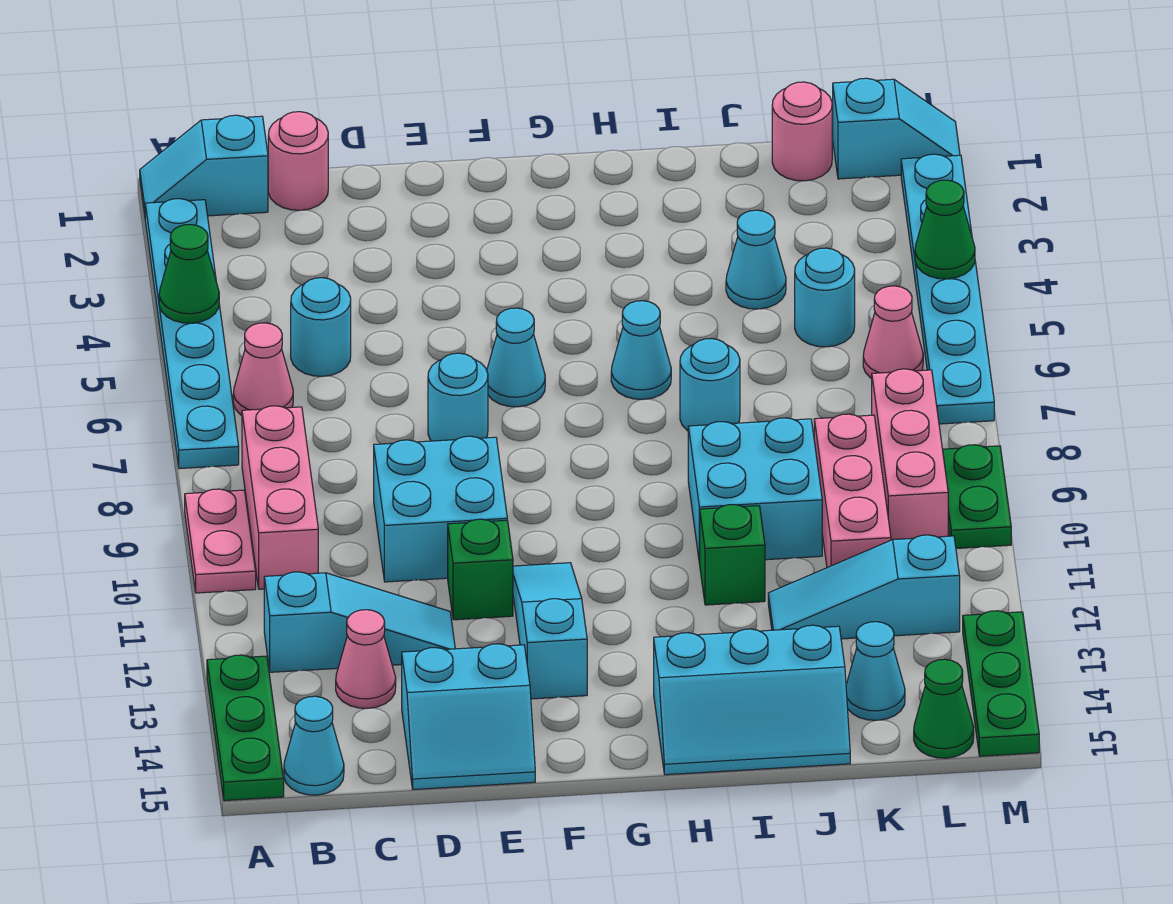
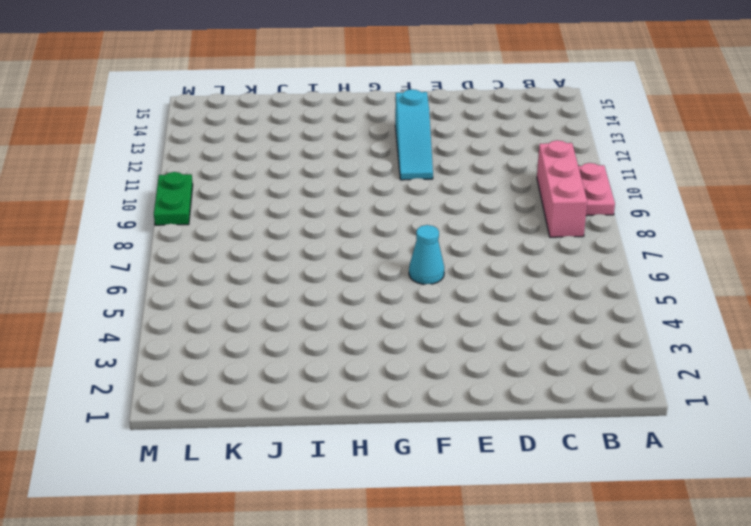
none -> cyan 1x2 slope [140,115,268,216]
none -> cyan 1x6 plate [145,199,239,469]
none -> green 1x3 plate [207,655,284,801]
none -> pink 1x1 cone [233,323,293,415]

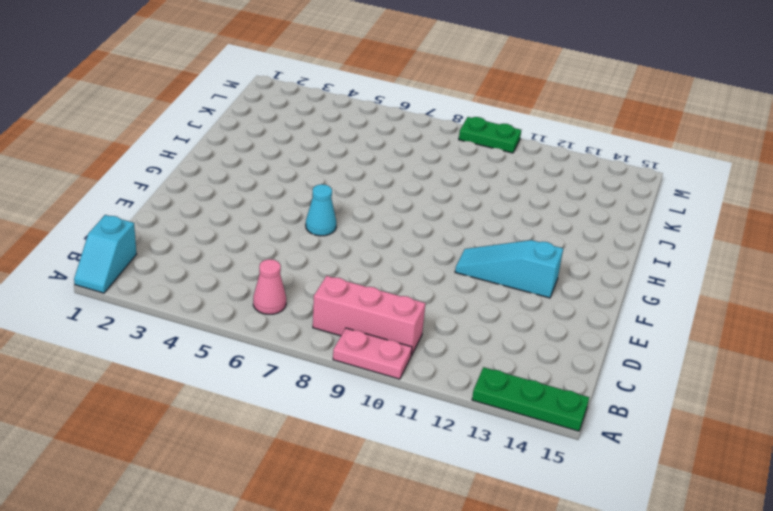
none -> cyan 1x6 plate [145,199,239,469]
none -> cyan 1x3 slope [264,572,455,672]
none -> cyan 1x1 cone [284,696,344,795]
none -> pink 1x1 round brick [268,112,328,210]

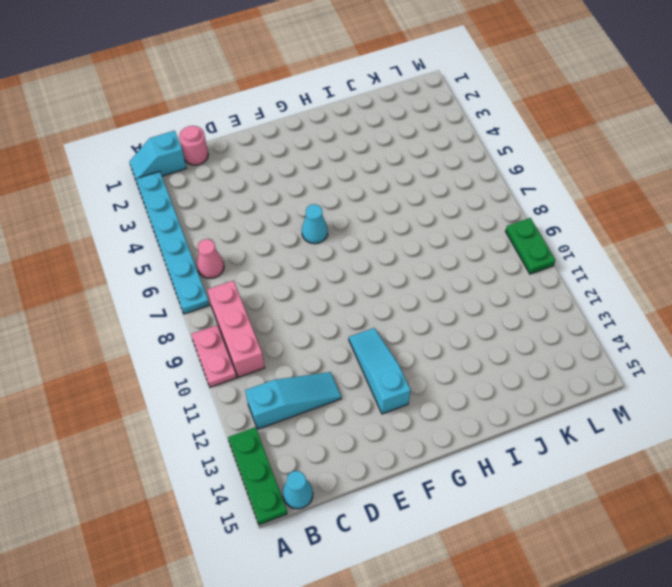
none -> cyan 1x1 round brick [291,278,351,376]
none -> pink 1x1 cone [336,610,396,708]
none -> cyan 2x2 brick [374,436,507,582]
none -> cyan 2x2 slope [402,644,535,789]

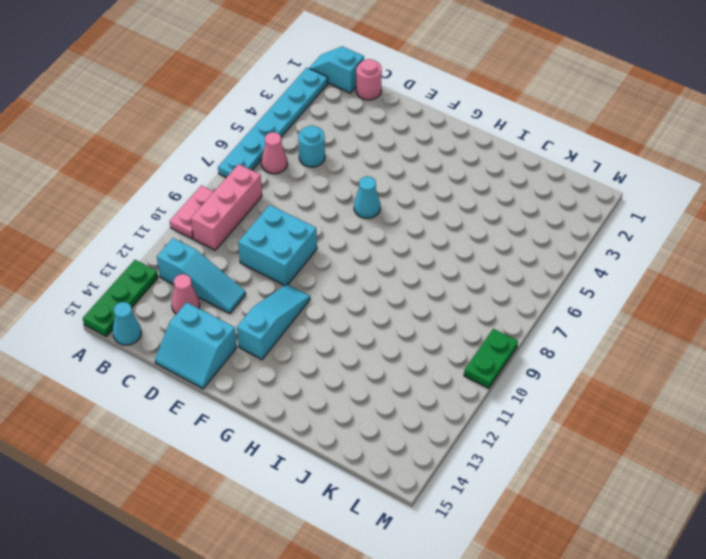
none -> cyan 1x1 round brick [428,353,488,441]
none -> green 1x1 brick [448,519,513,620]
none -> cyan 1x1 cone [611,301,671,399]
none -> cyan 2x3 slope [654,625,850,775]

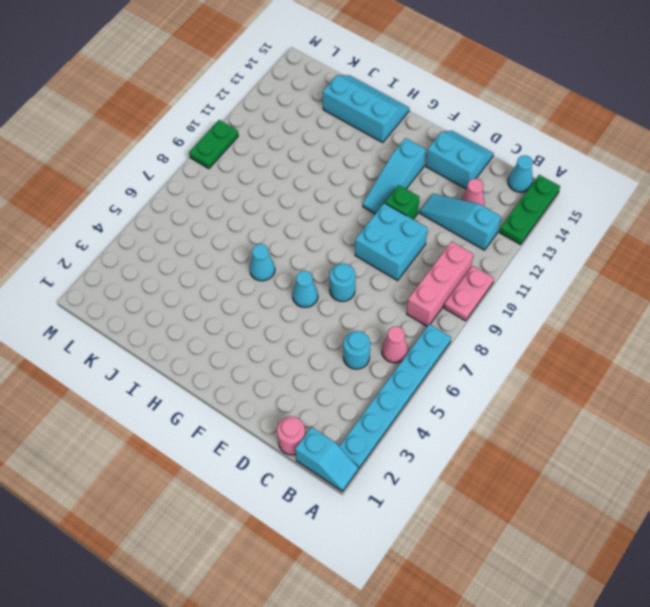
none -> cyan 1x1 round brick [680,339,740,431]
none -> cyan 2x2 brick [688,418,822,563]
none -> green 1x1 brick [700,505,765,605]
none -> cyan 1x1 cone [726,210,786,309]

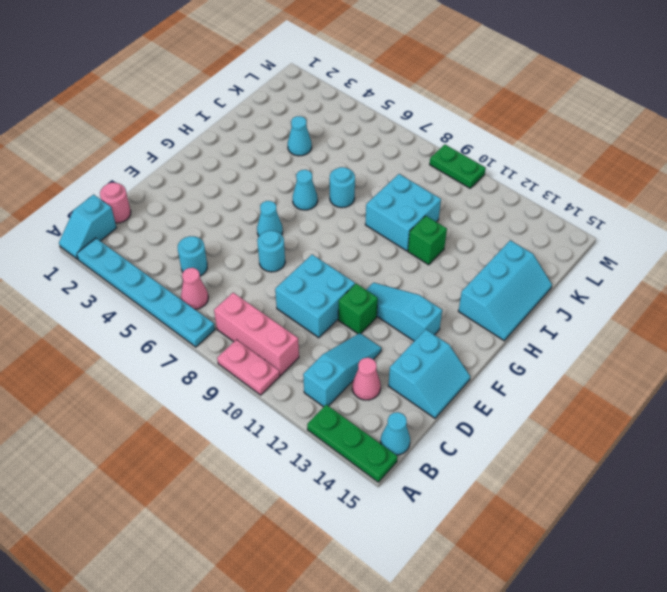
none -> cyan 1x3 slope [768,535,960,639]
none -> pink 1x1 round brick [772,82,832,181]
none -> cyan 1x1 round brick [795,248,855,347]
none -> pink 1x3 brick [814,414,891,568]

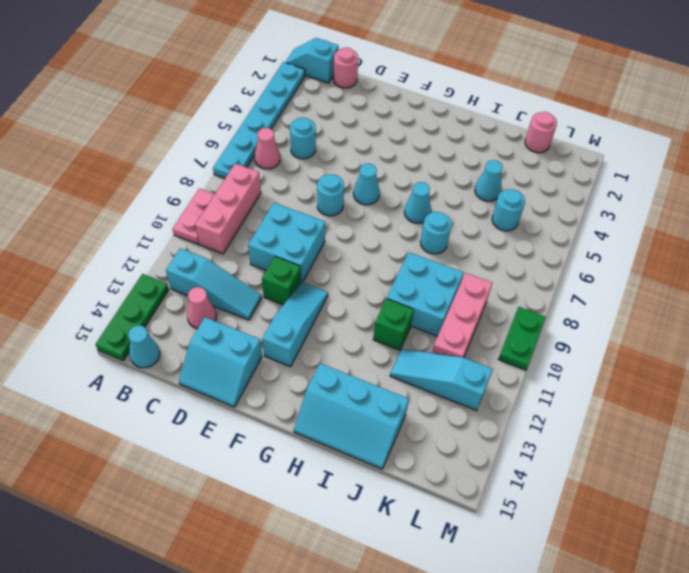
none -> cyan 1x1 cone [846,622,905,720]
none -> cyan 1x2 slope [832,78,960,179]
none -> pink 1x1 cone [863,286,923,379]
none -> pink 1x3 brick [872,369,948,540]

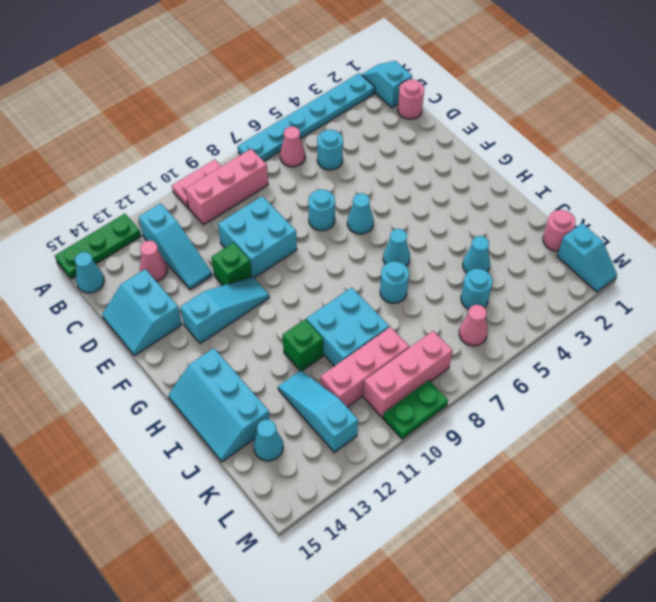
none -> green 1x1 cone [914,659,974,758]
none -> cyan 1x6 plate [901,154,994,424]
none -> green 1x3 plate [963,611,1039,756]
none -> green 1x1 cone [159,225,219,323]

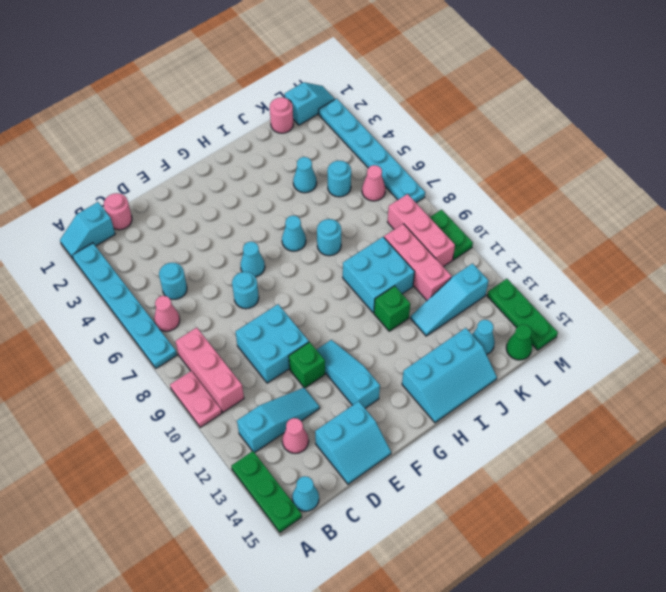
none -> green 1x1 cone [159,225,219,323]
none -> green 1x1 cone [915,180,975,279]

